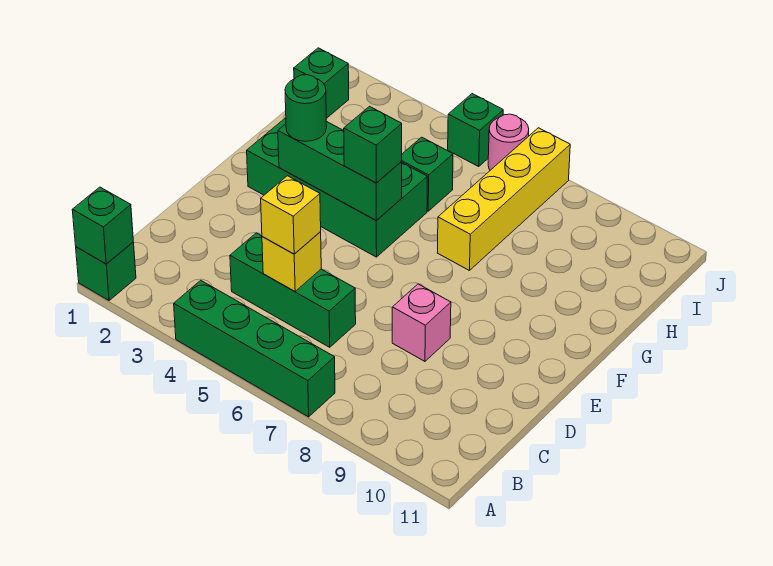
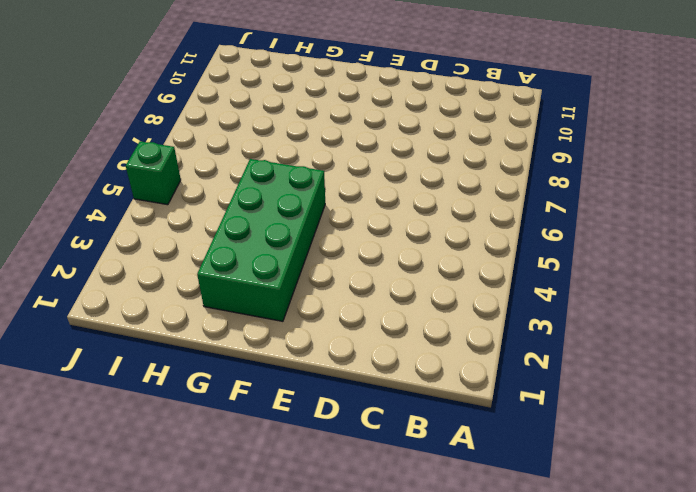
none -> green 1x1 brick [76,242,136,300]
none -> green 1x4 brick [174,280,335,417]
none -> green 1x3 brick [230,233,356,347]

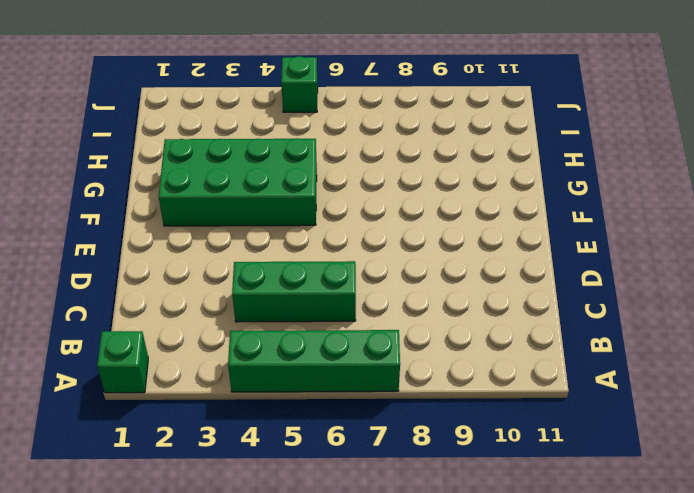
none -> pink 1x1 brick [392,284,451,361]
none -> yellow 1x4 brick [437,128,570,271]
none -> green 1x1 brick [401,137,453,211]

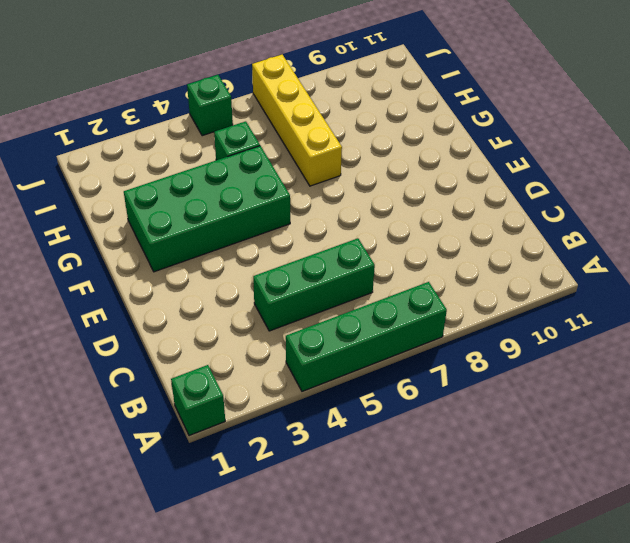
none -> pink 1x1 brick [392,284,451,361]
none -> green 1x1 brick [294,48,349,118]
none -> pink 1x1 round brick [488,114,529,170]

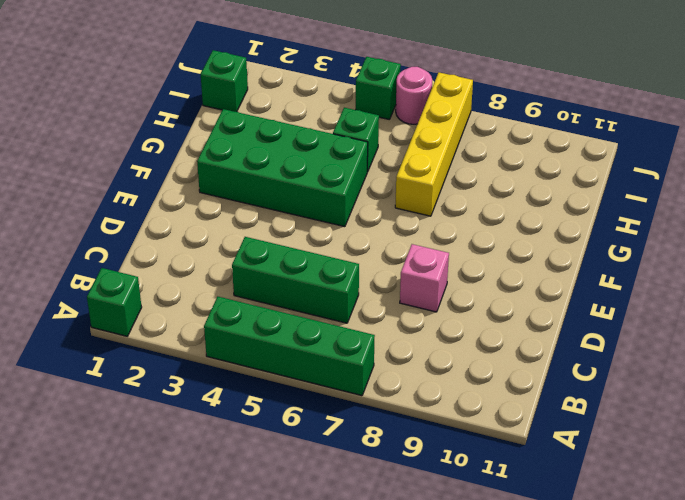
none -> green 1x1 brick [72,187,133,264]
none -> yellow 1x1 brick [262,232,321,291]
none -> green 1x3 brick [278,121,402,221]

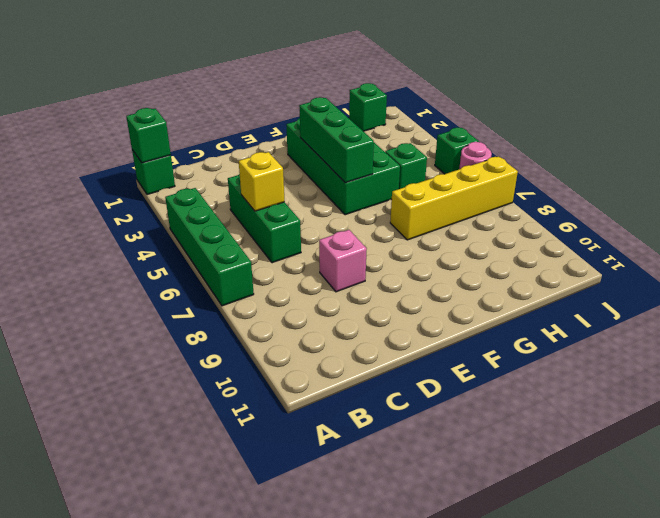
none -> yellow 1x1 brick [261,176,321,254]
none -> green 1x1 round brick [285,75,327,141]
none -> green 1x1 brick [344,106,402,183]

